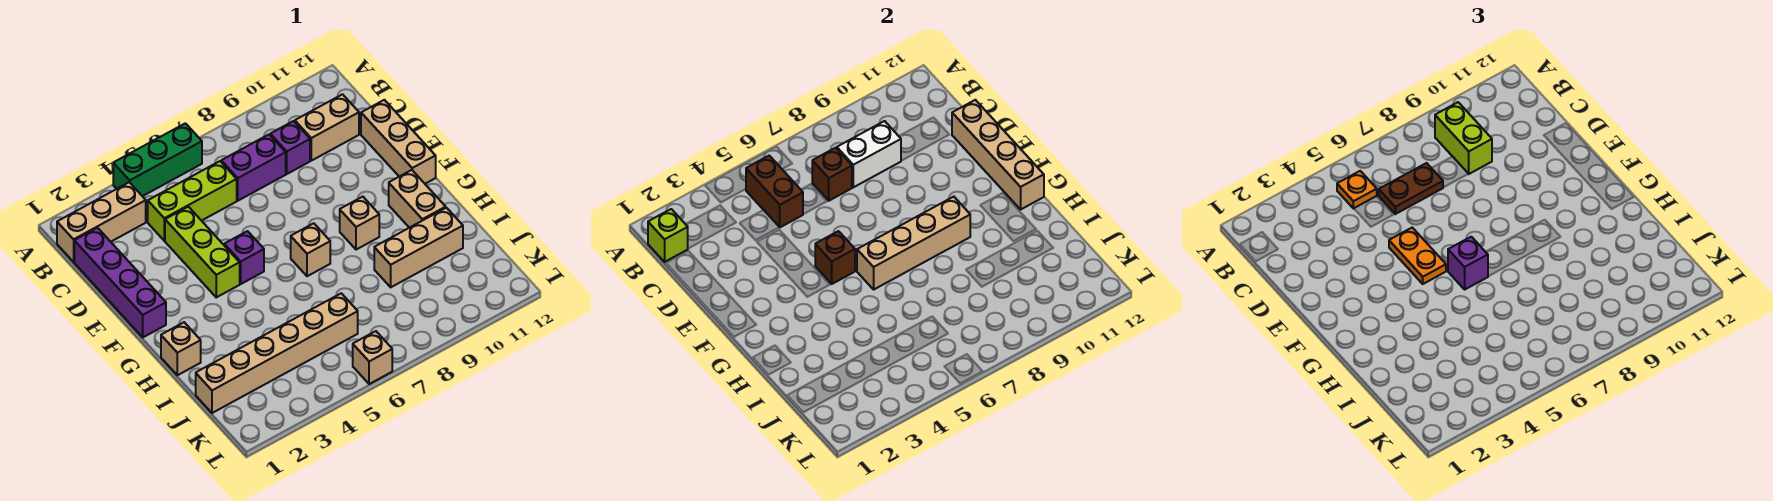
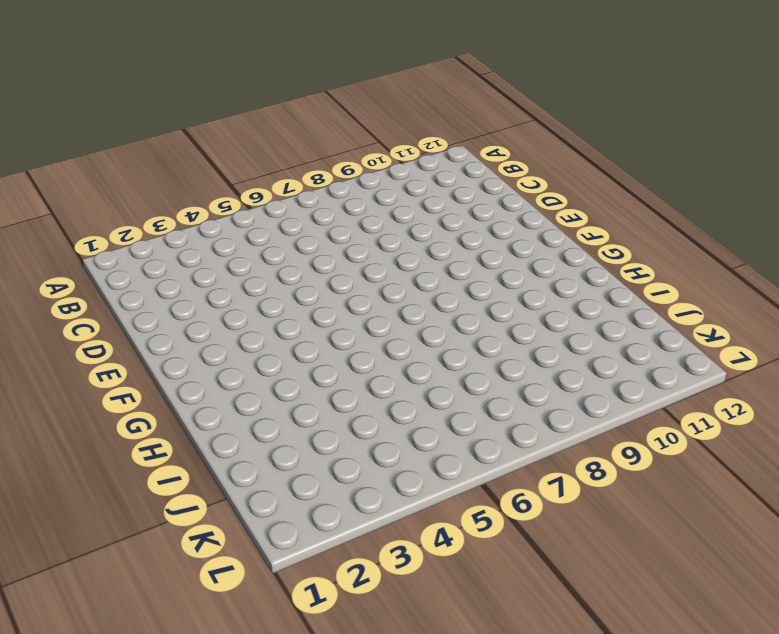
none -> green 1x3 brick [113,123,202,196]
none -> tan 1x3 brick [57,182,146,262]
none -> purple 1x4 brick [74,228,166,337]

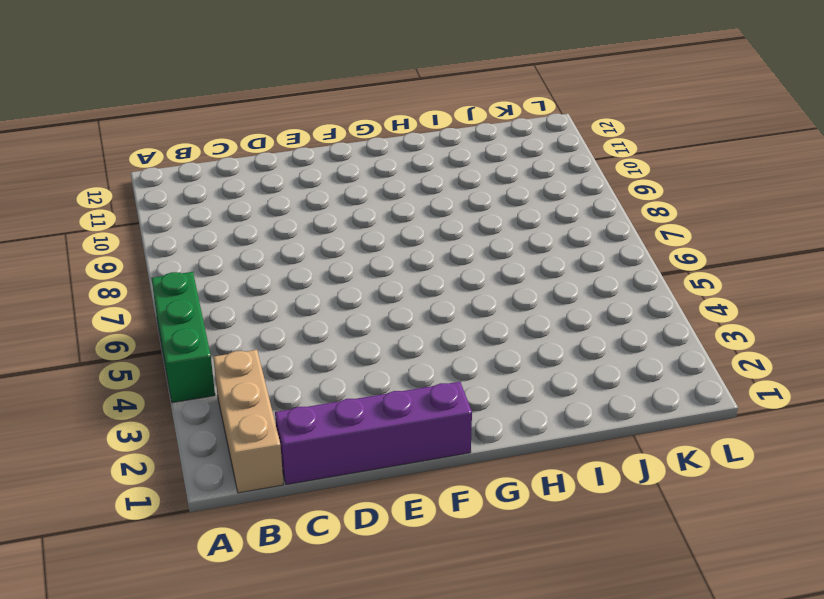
none -> lime 1x3 brick [148,161,237,241]
none -> purple 1x2 brick [221,135,286,201]
none -> purple 1x1 brick [270,121,310,174]

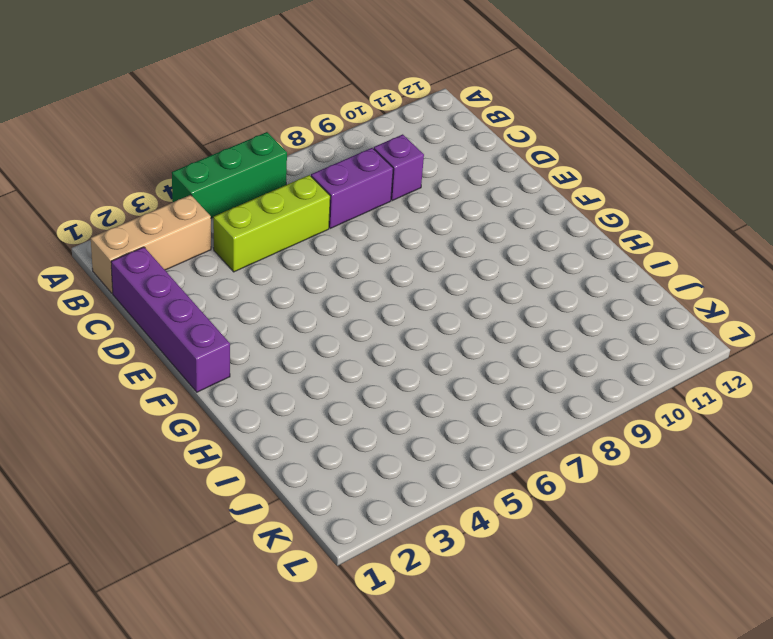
none -> tan 1x2 brick [295,94,359,161]
none -> lime 1x3 brick [165,207,240,297]
none -> tan 1x3 brick [361,100,436,184]

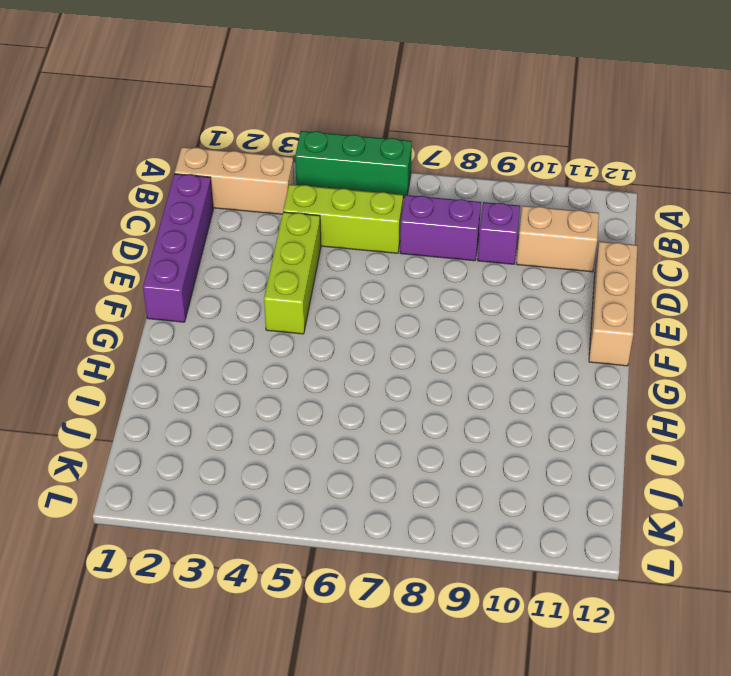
none -> purple 1x1 brick [224,231,264,284]
none -> tan 1x1 brick [291,223,330,276]
none -> tan 1x1 brick [340,197,379,250]

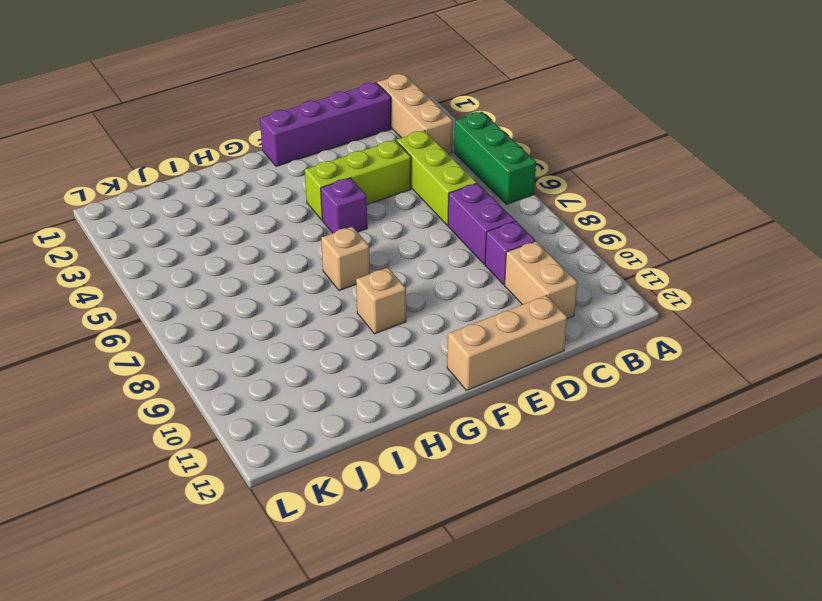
none -> tan 1x2 brick [389,170,446,228]
none -> tan 1x1 brick [161,322,201,375]
none -> tan 1x3 brick [374,208,463,287]

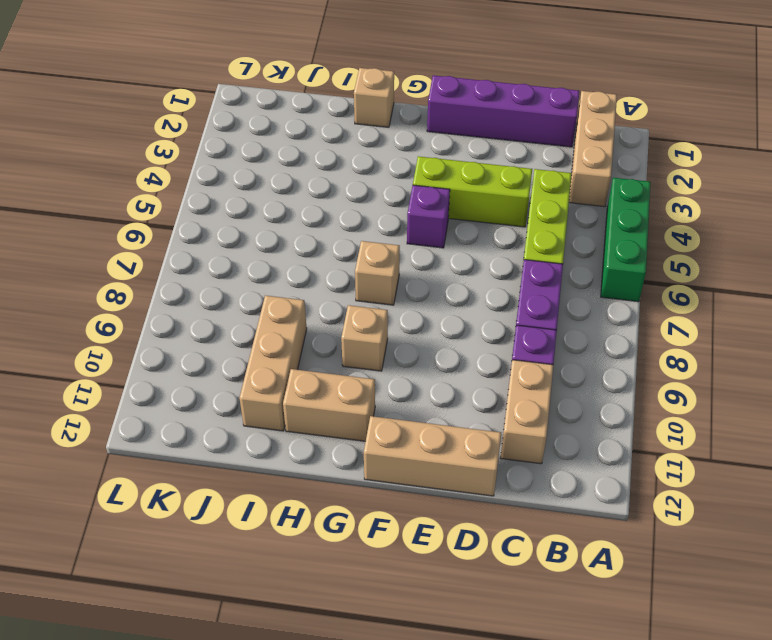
none -> tan 1x6 brick [196,293,358,413]
none -> tan 1x1 brick [353,331,392,384]
none -> lime 1x1 brick [648,209,688,262]

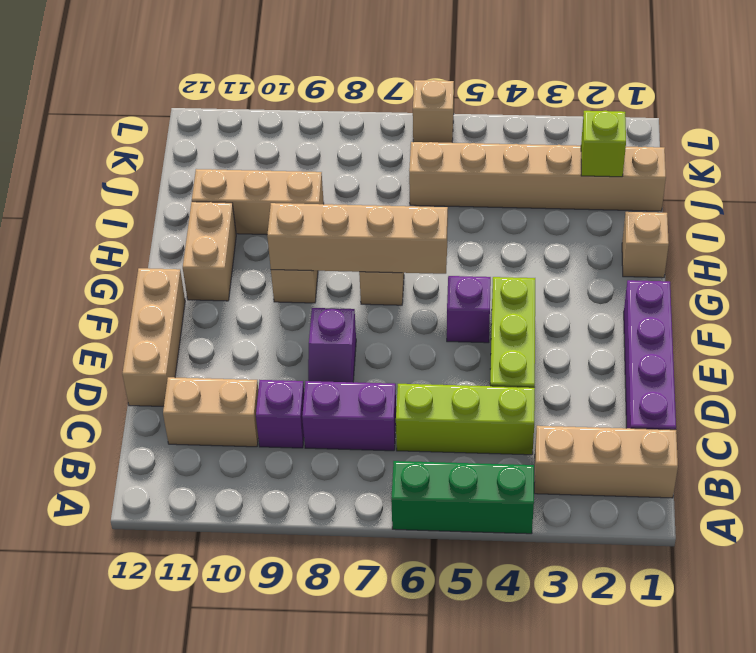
purple 1x2 slope [308,308,356,382] -> none
lime 1x1 brick [581,111,626,177] -> lime 1x1 brick moved to [648,209,688,262]
none -> brown 1x2 brick [746,156,803,227]
none -> brown 1x1 brick [812,148,852,201]
none -> white 1x2 brick [837,121,901,187]

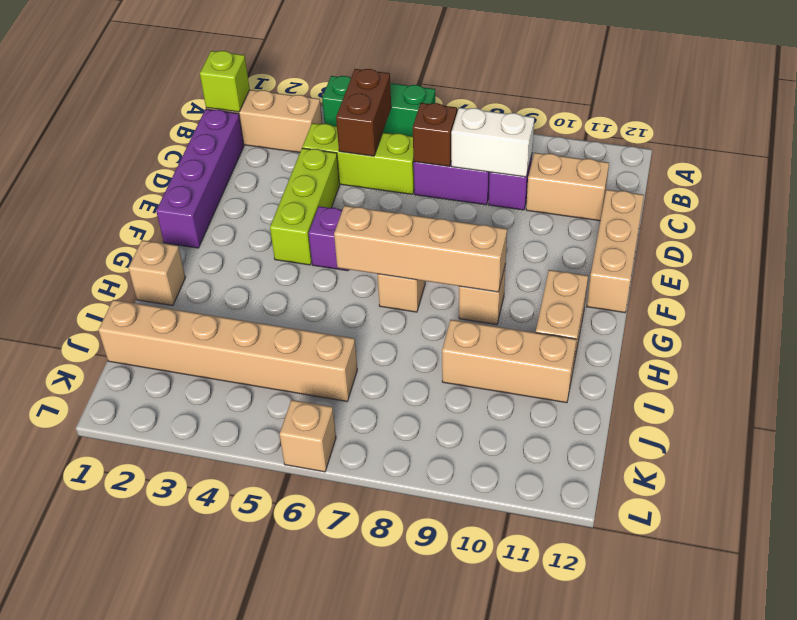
none -> tan 1x4 brick [952,100,1044,209]
none -> brown 1x1 brick [815,231,855,284]
none -> orange 1x1 plate [1337,171,1377,209]

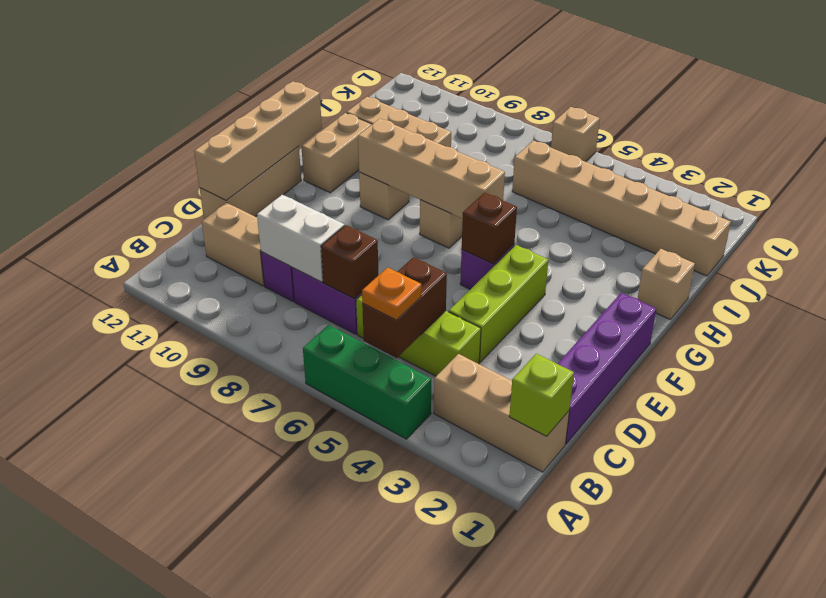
none -> lime 1x2 brick [1435,102,1492,174]
none -> brown 1x2 plate [1379,163,1443,214]
none -> orange 1x2 plate [1389,228,1446,284]

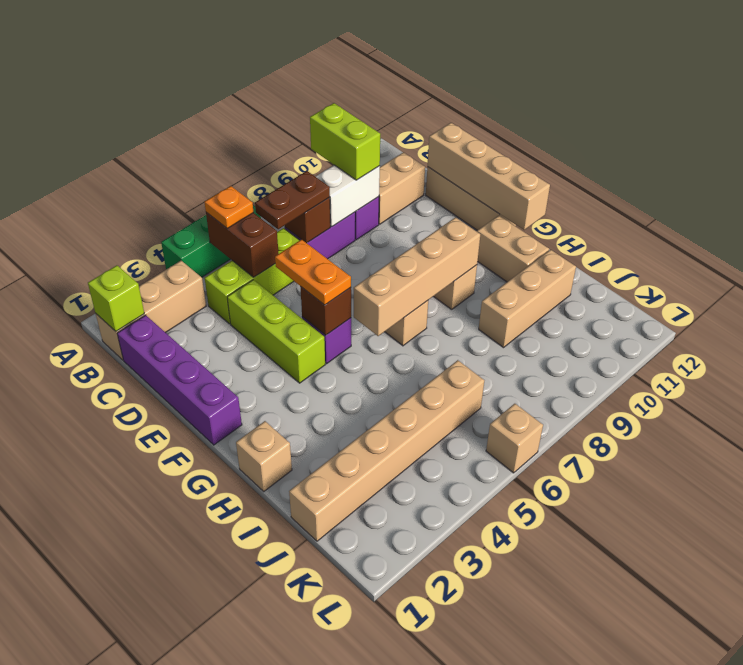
none -> purple 1x1 brick [1448,237,1488,289]

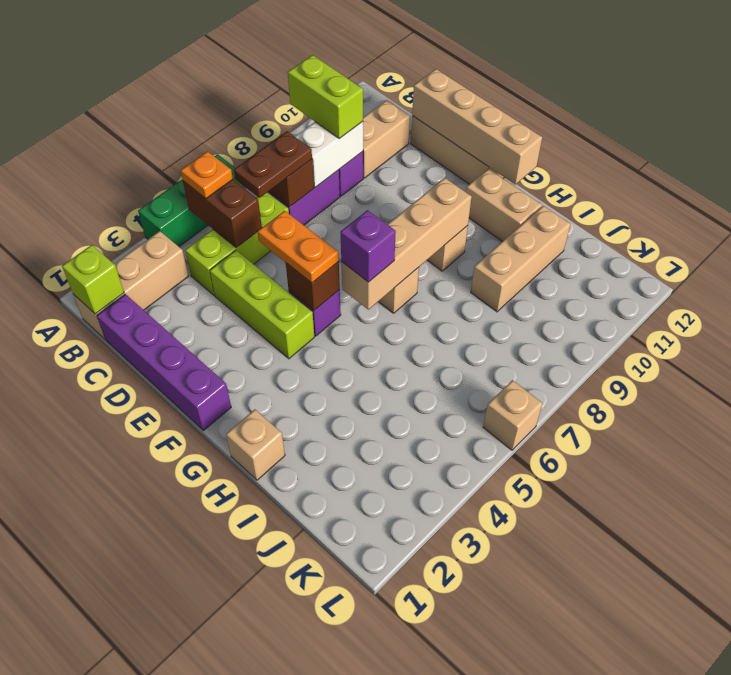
none -> tan 1x6 brick [196,293,358,413]

